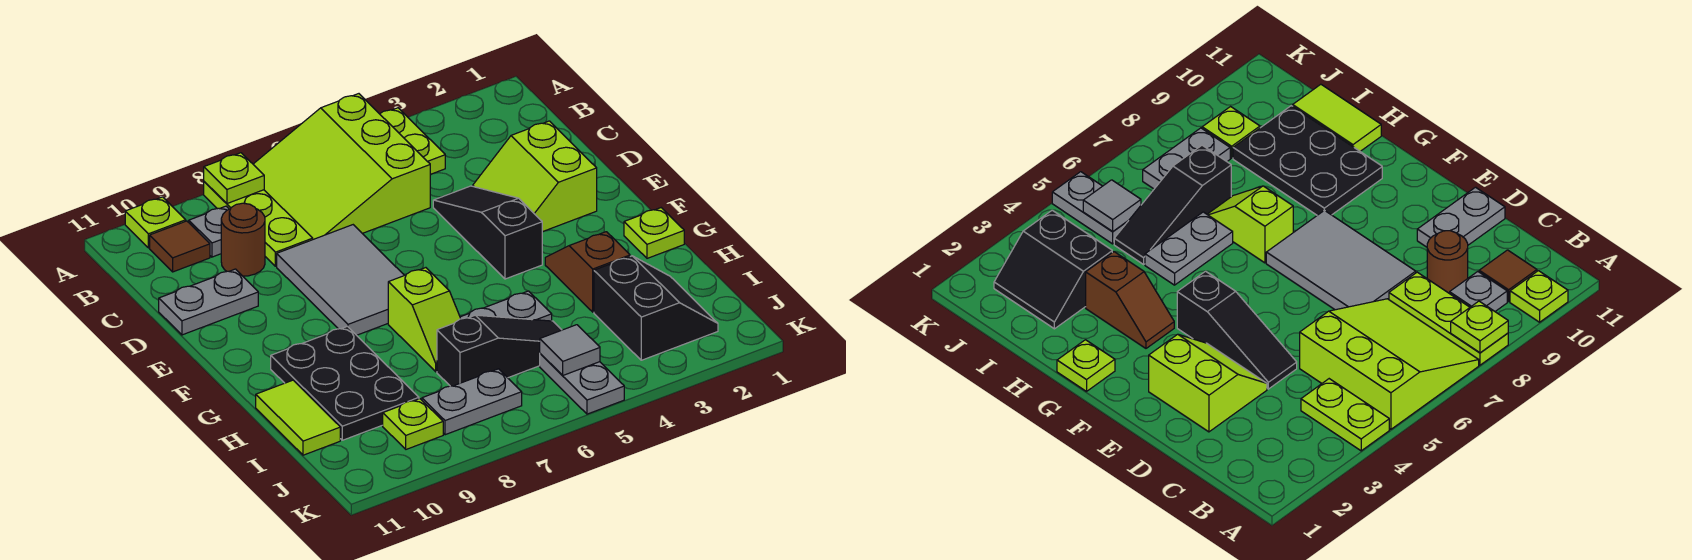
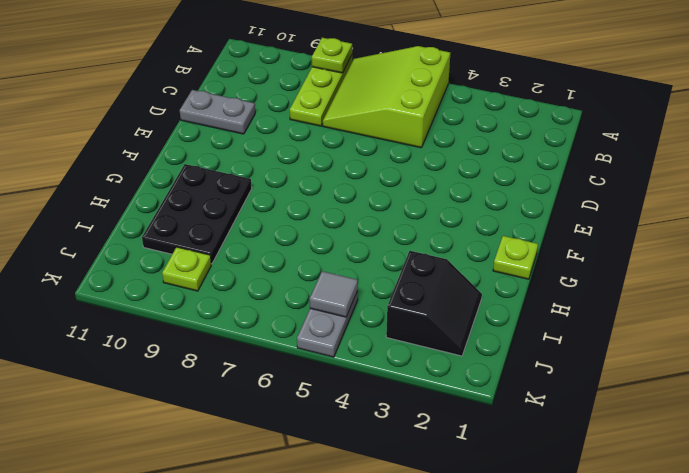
none -> lime 1x2 plate [380,108,445,174]
none -> lime 1x1 plate [125,197,186,248]
none -> grey 1x1 plate [189,206,229,257]

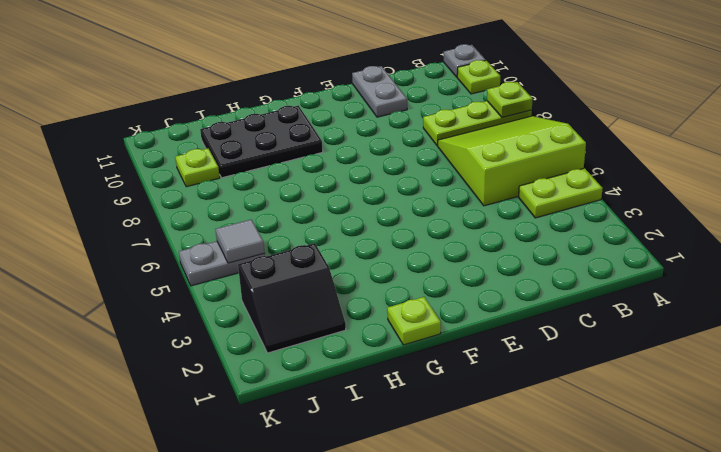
grey 1x1 plate [444,44,486,77] -> grey 1x1 plate moved to [189,206,229,257]
none -> brown 1x1 tile [150,221,210,272]
none -> brown 1x1 round brick [221,203,265,276]
none -> lime 2x2 slope [473,121,597,232]

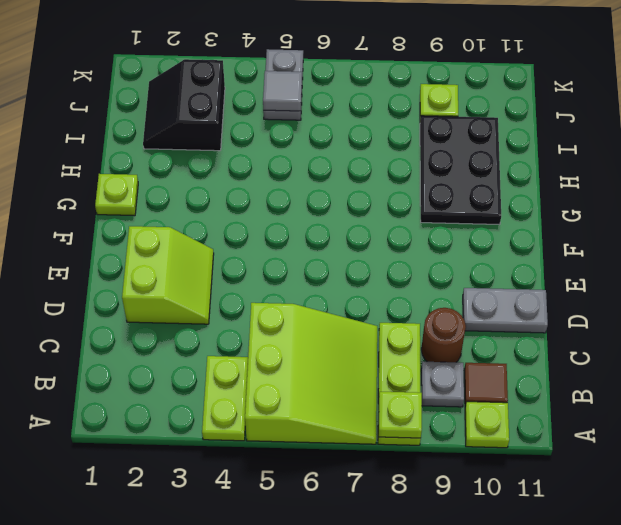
none -> black 1x3 slope [433,186,542,279]
none -> grey 2x3 tile [277,225,404,335]
none -> brown 1x2 slope [545,232,630,312]

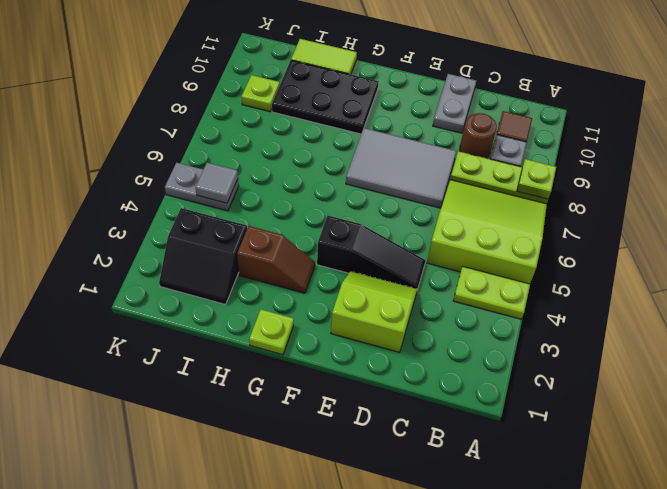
none -> lime 1x1 plate [125,197,186,248]
none -> lime 1x2 slope [388,268,461,372]
none -> grey 1x2 plate [460,291,552,321]

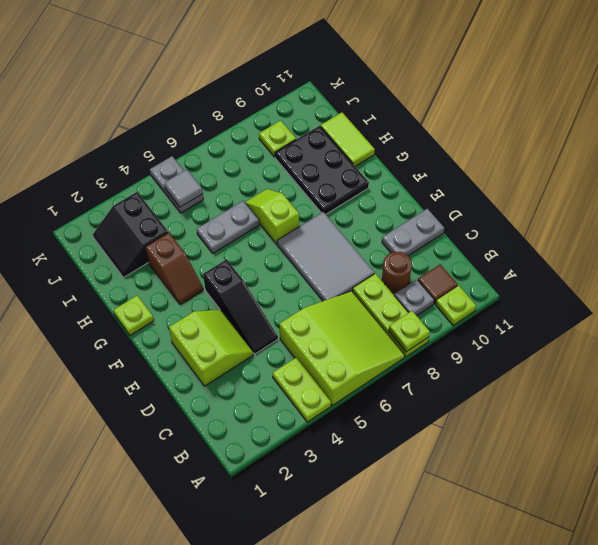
none -> black 1x3 slope [437,315,561,386]
none -> grey 1x2 plate [422,369,522,435]

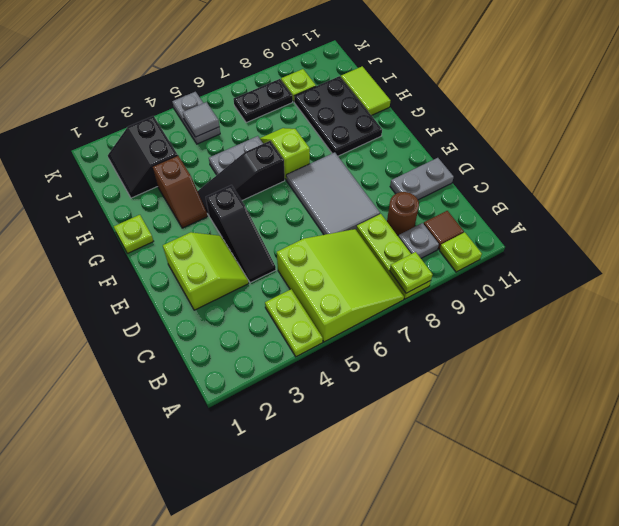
black 1x3 slope [198,141,285,215] -> black 1x3 slope moved to [437,315,561,386]
black 1x2 plate [233,79,293,123] -> grey 1x2 plate [422,369,522,435]

